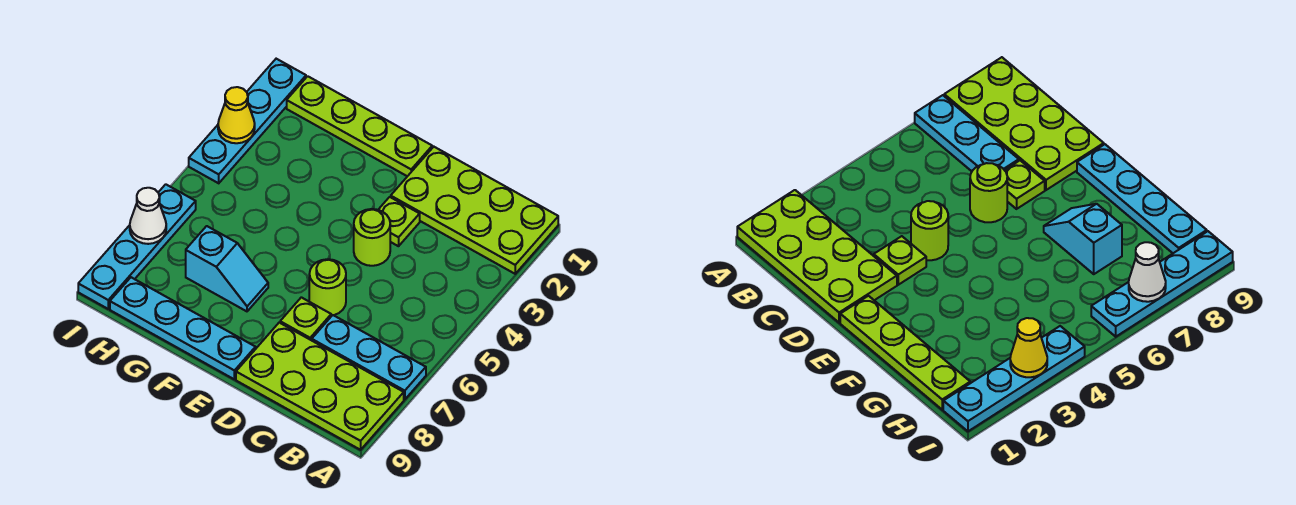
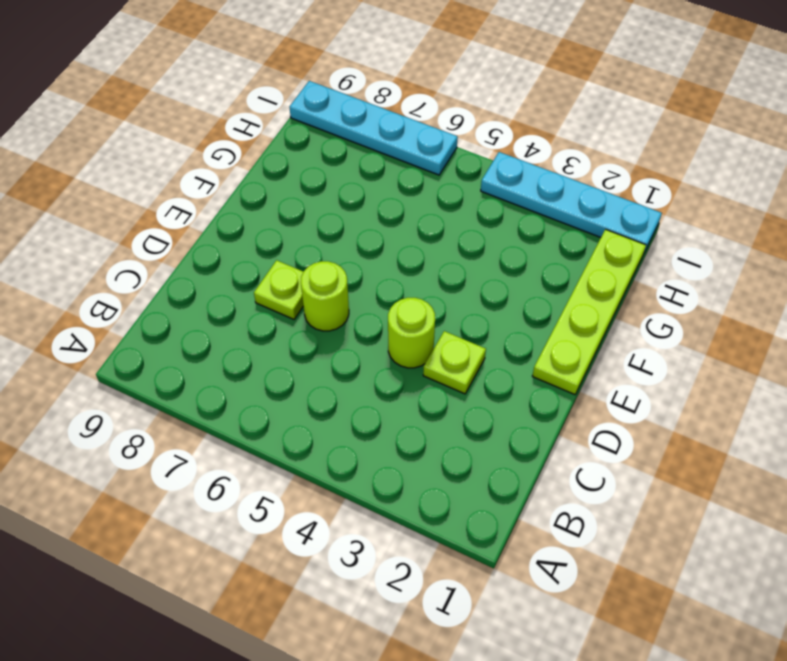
none -> lime 2x4 plate [391,147,558,274]
none -> cyan 1x3 plate [312,315,426,400]
none -> lime 2x4 plate [236,323,404,450]

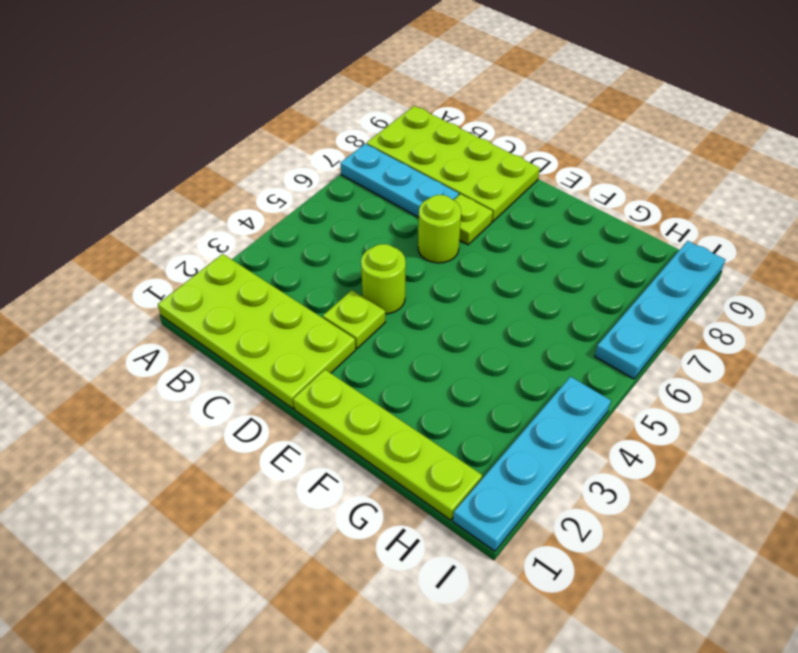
none -> cyan 1x4 plate [110,277,256,379]
none -> cyan 1x2 slope [186,226,268,311]
none -> yellow 1x1 cone [218,87,255,143]

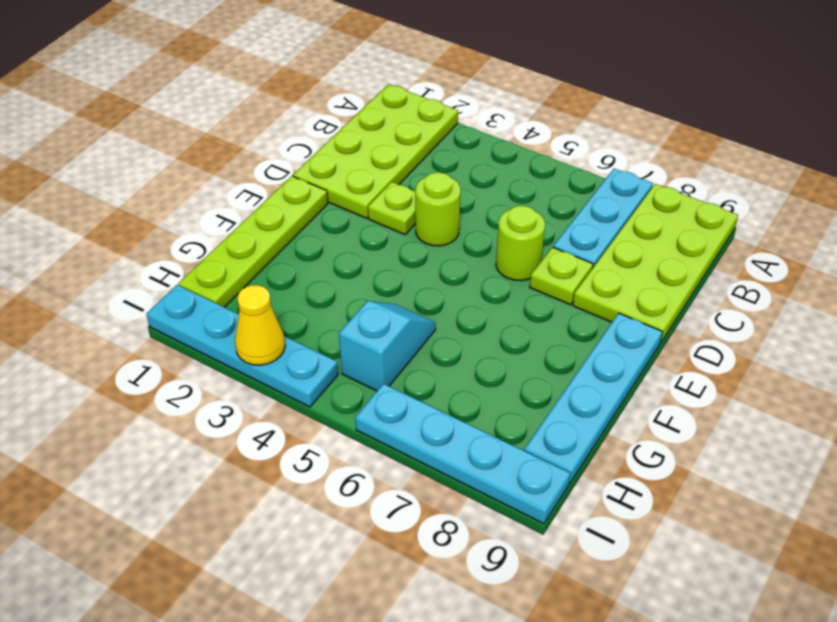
cyan 1x2 slope [339,301,436,391] -> cyan 1x2 slope moved to [186,226,268,311]
none -> white 1x1 cone [130,188,166,244]

